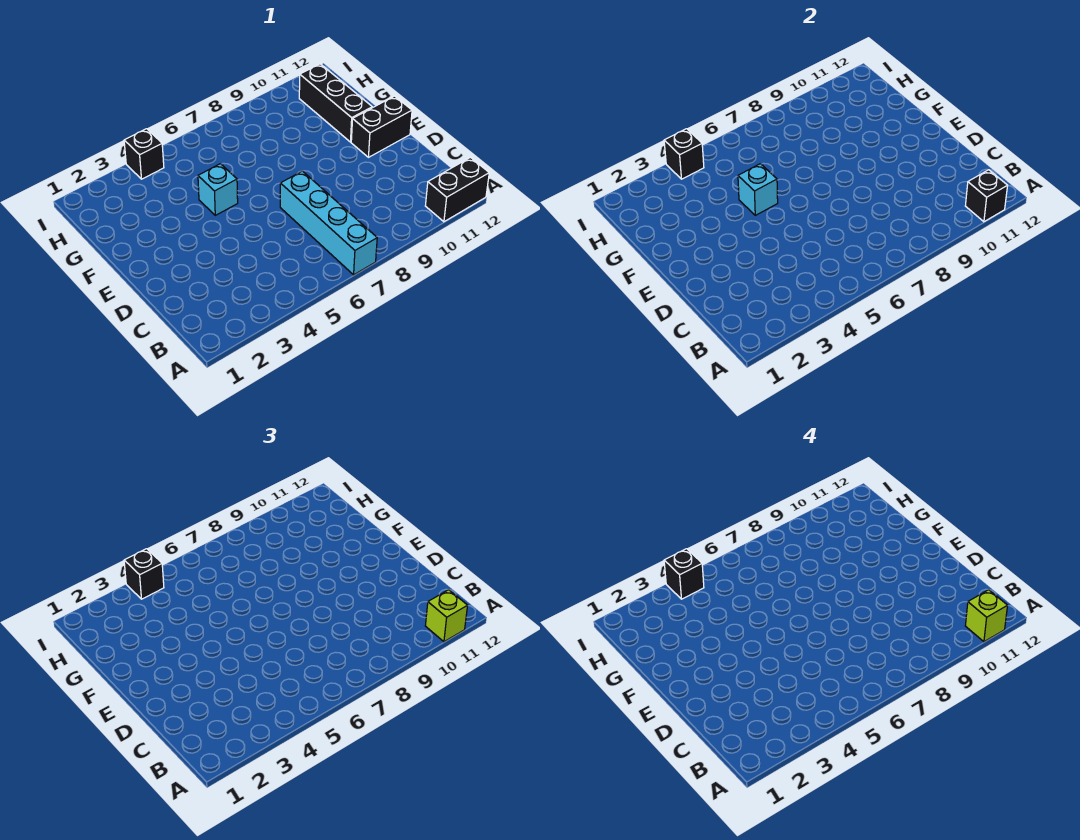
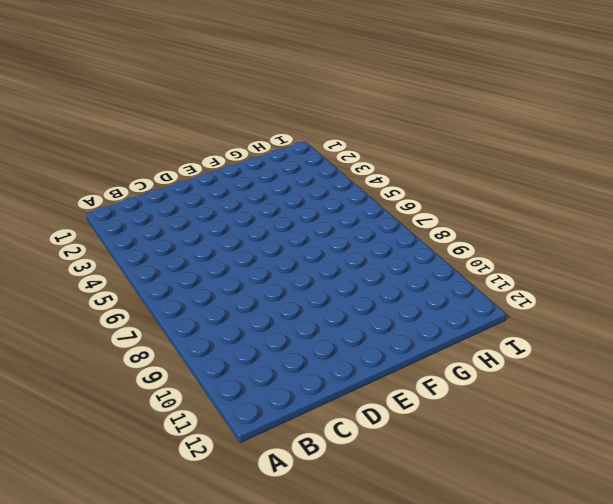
none -> cyan 1x4 brick [280,171,377,275]
none -> black 1x2 brick [425,157,489,222]
none -> black 1x2 brick [351,96,412,157]

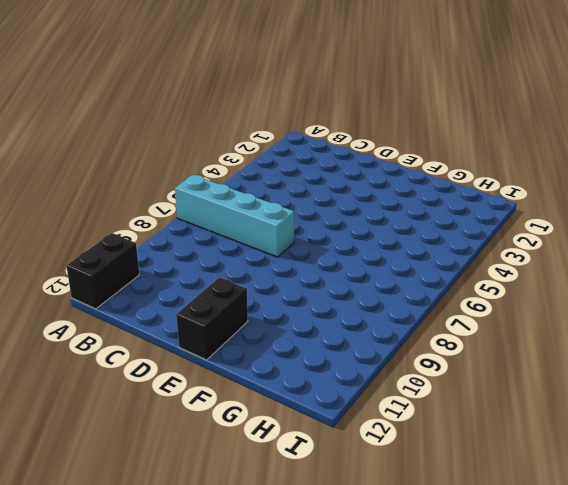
none -> cyan 1x1 brick [198,164,238,215]
none -> black 1x3 brick [299,64,372,142]
none -> black 1x1 brick [124,129,164,179]

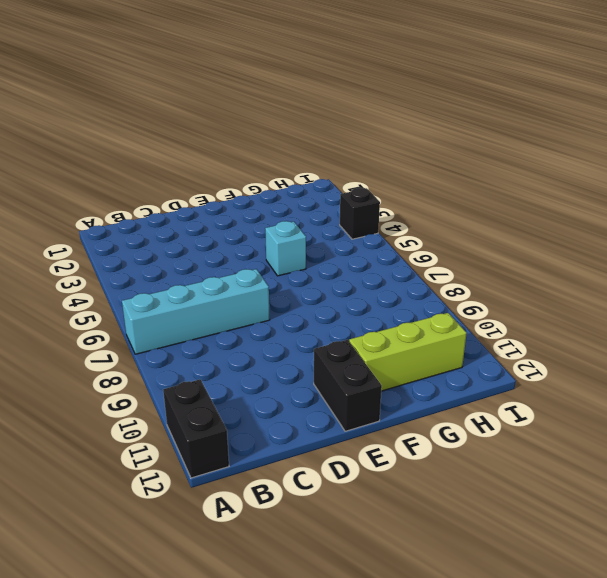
lime 1x3 brick [349,313,467,391] -> black 1x3 brick [299,64,372,142]
none -> black 1x1 brick [965,170,1008,222]
none -> cyan 1x1 brick [738,164,778,215]
none -> black 1x1 brick [664,129,704,179]

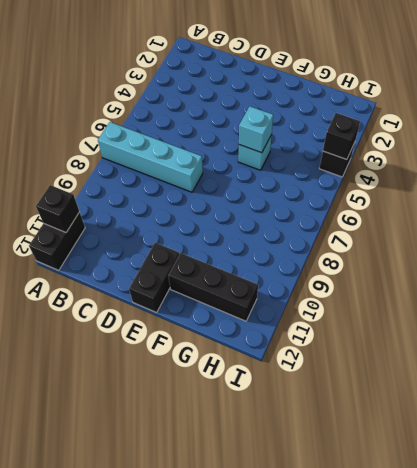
none -> lime 1x1 brick [425,590,468,642]
none -> black 1x1 brick [124,549,164,599]
none -> lime 1x1 brick [965,590,1008,642]

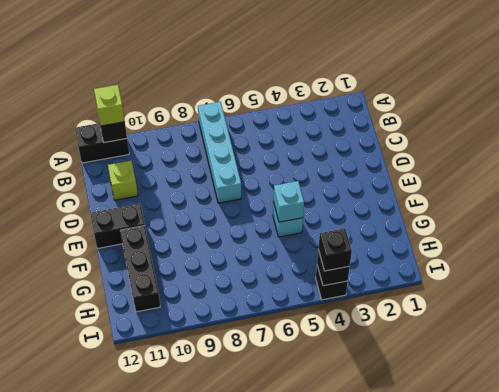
lime 1x1 brick [108,161,138,200] -> lime 1x1 brick moved to [965,590,1008,642]
none -> black 1x1 brick [664,549,704,599]

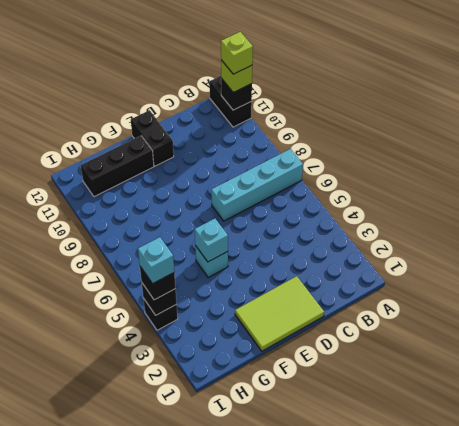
lime 2x3 tile [235,276,324,351] -> none
cyan 1x1 brick [138,237,174,284] -> black 1x1 brick [664,549,704,599]

